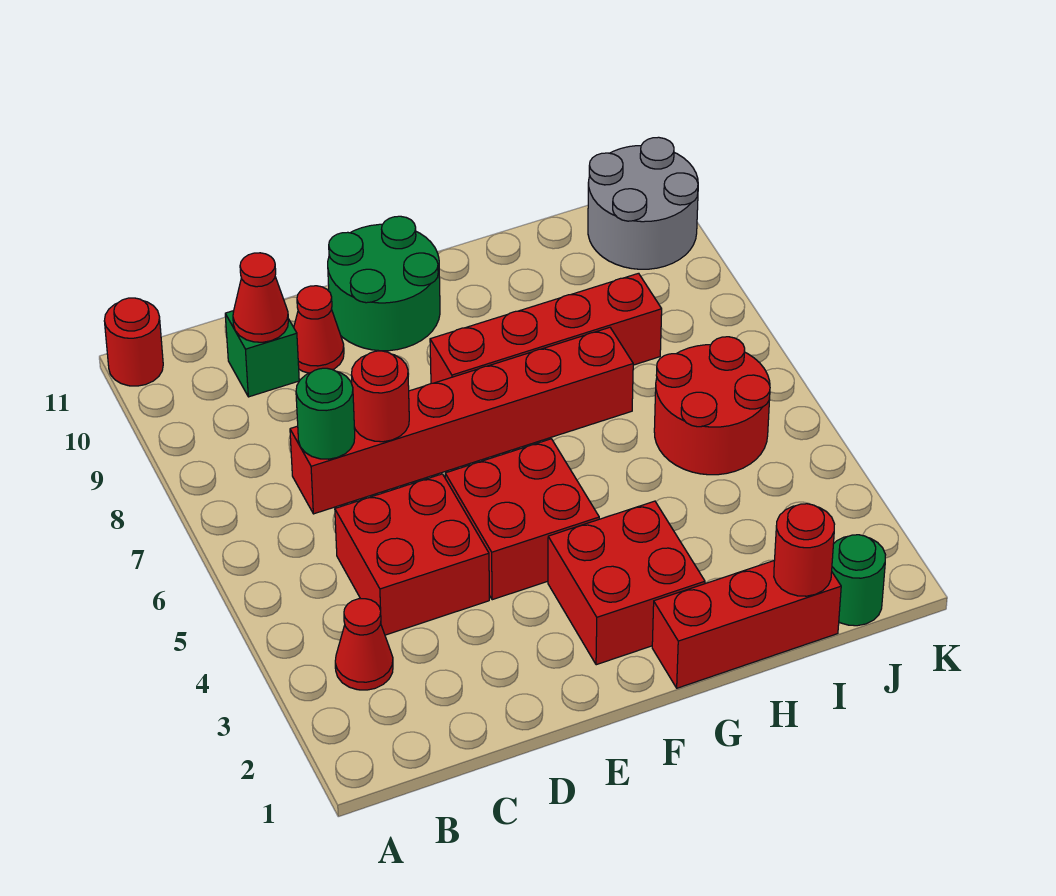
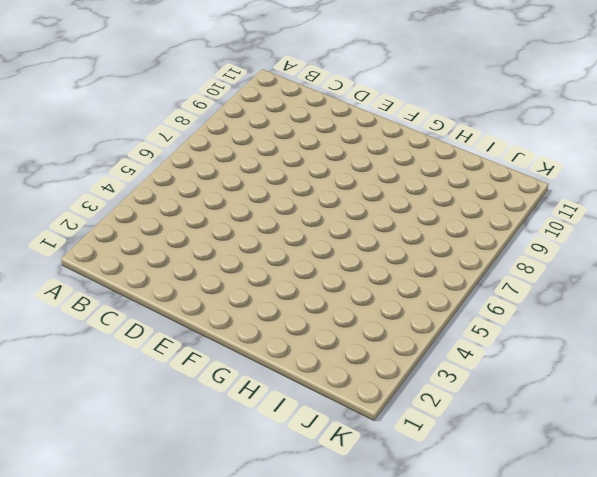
none -> red 1x1 round brick [104,298,163,386]
none -> red 1x1 cone [335,599,393,690]
none -> red 2x2 brick [335,474,489,635]

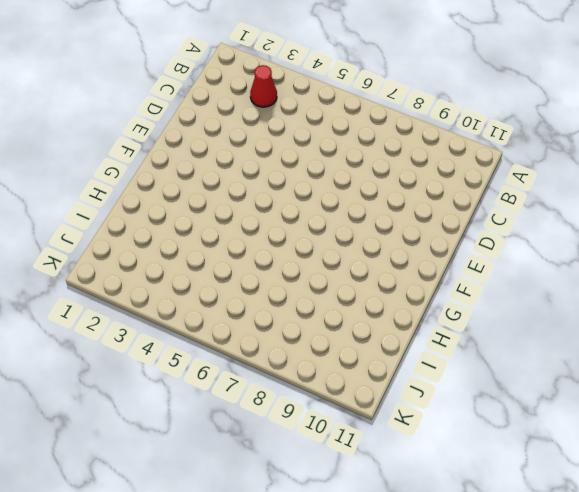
none -> red 1x1 round brick [104,298,163,386]
none -> red 2x2 brick [335,474,489,635]
none -> red 1x6 brick [290,327,633,514]

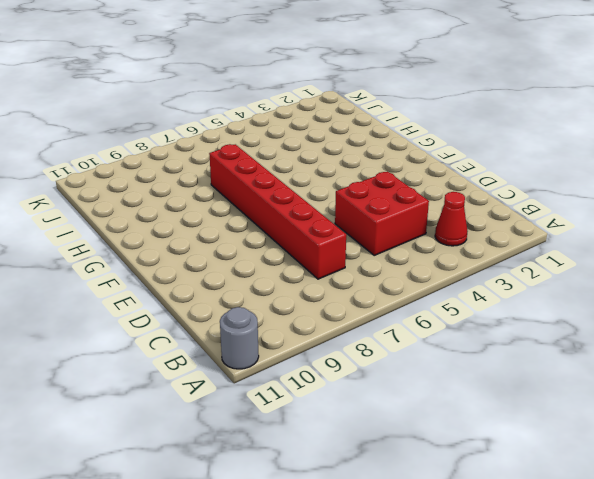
grey 1x1 round brick [220,307,259,369] -> red 1x1 round brick [104,298,163,386]
none -> green 1x1 brick [225,311,299,397]
none -> red 1x1 cone [294,286,344,373]
none -> red 2x2 brick [445,439,599,600]

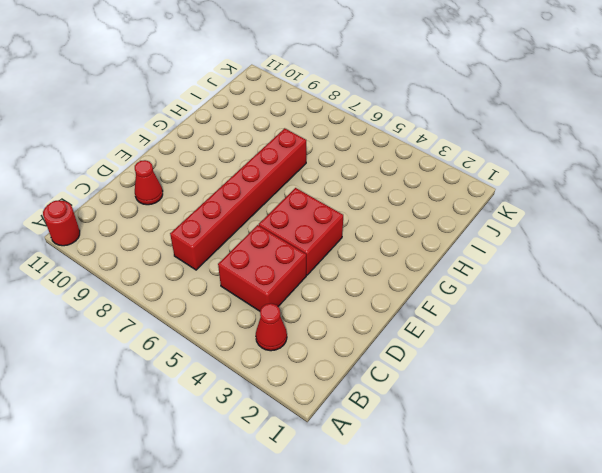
none -> green 1x1 brick [225,311,299,397]
none -> green 2x2 round brick [328,216,440,351]
none -> red 2x2 brick [548,501,705,665]

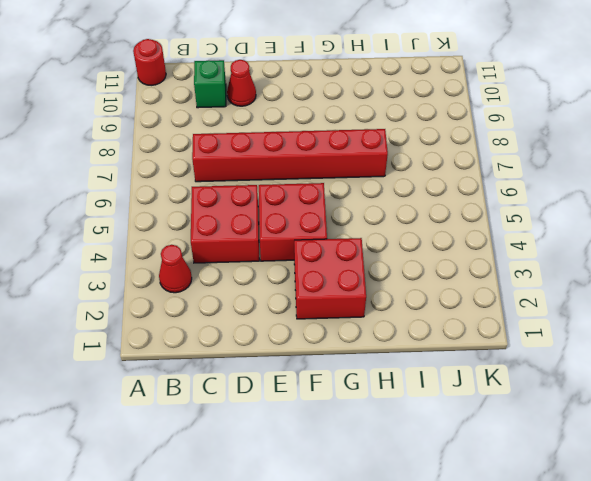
none -> green 2x2 round brick [328,216,440,351]
none -> red 1x4 brick [430,273,662,383]
none -> red 1x3 brick [652,560,841,688]

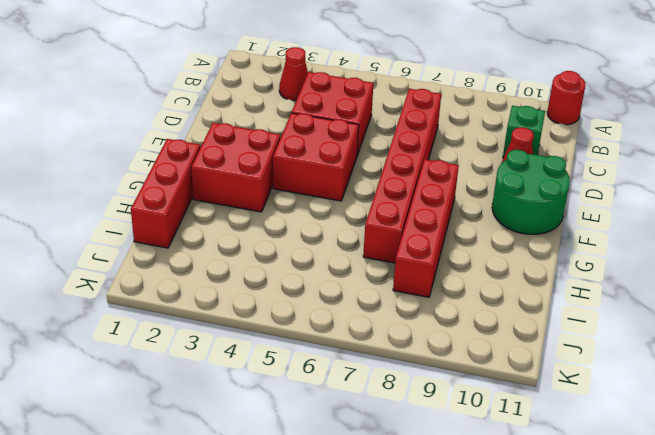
none -> red 2x2 round brick [654,337,770,475]
none -> green 1x1 round brick [832,535,885,626]
none -> grey 2x2 round brick [588,137,698,269]

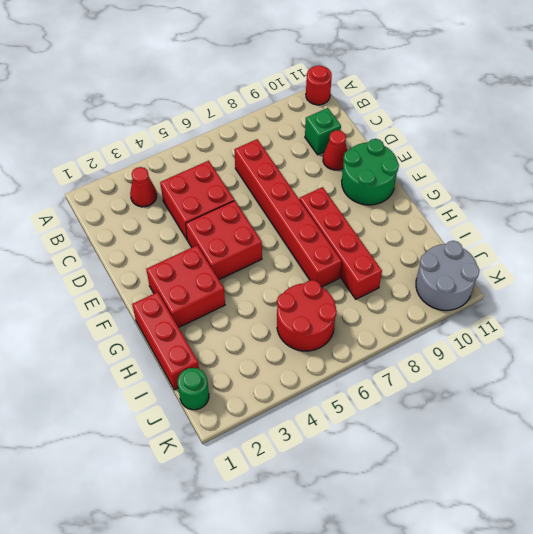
none -> green 1x1 round brick [296,368,355,459]
none -> red 1x1 cone [233,253,288,342]
none -> red 1x1 round brick [351,351,409,442]

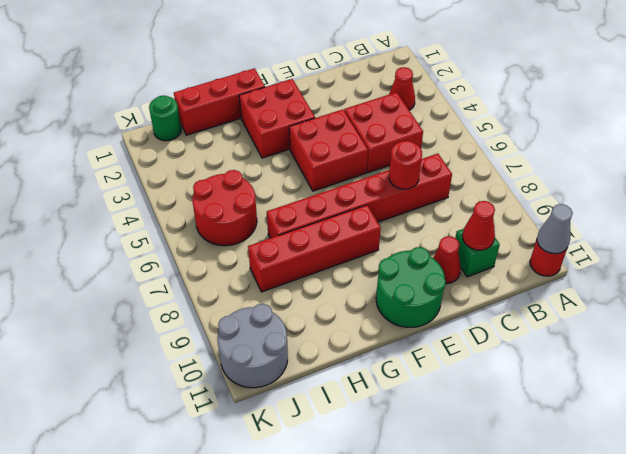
grey 1x1 cone [537,204,573,254] -> none
none -> green 1x1 round brick [296,368,355,459]
none -> red 1x1 round brick [774,504,835,596]

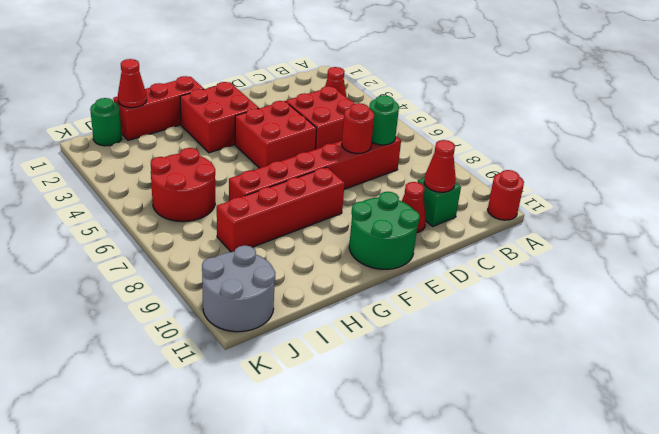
red 1x1 cone [118,59,147,108] -> red 1x1 round brick [774,504,835,596]

